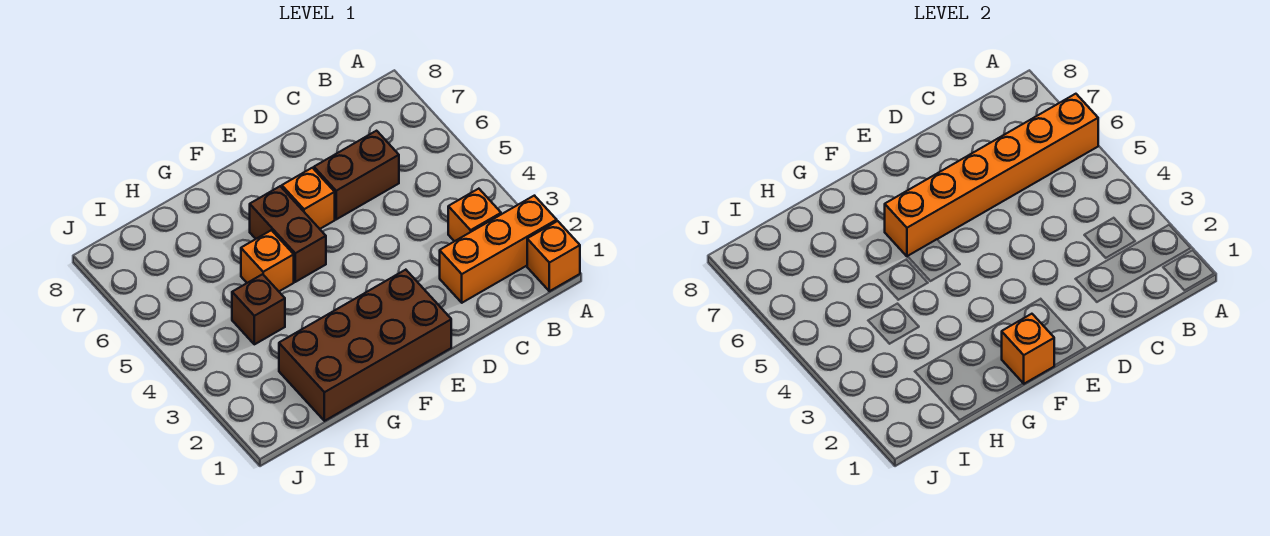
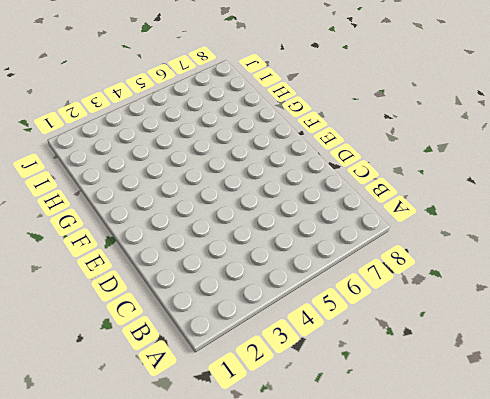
none -> orange 1x1 brick [527,221,580,291]
none -> orange 1x3 brick [440,196,557,303]

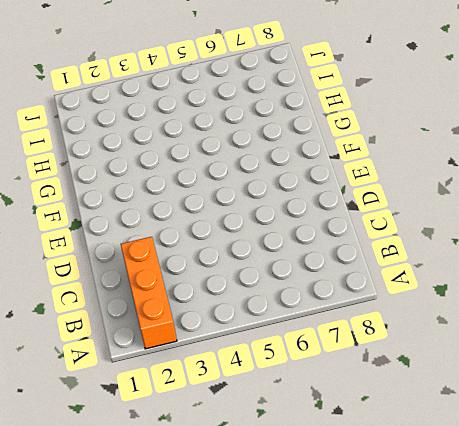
none -> orange 1x1 brick [527,221,580,291]
none -> orange 1x1 brick [448,189,501,241]

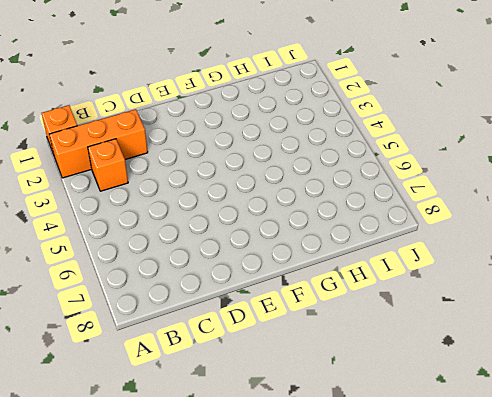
none -> brown 1x2 brick [314,131,399,219]
none -> brown 2x4 brick [279,270,451,421]

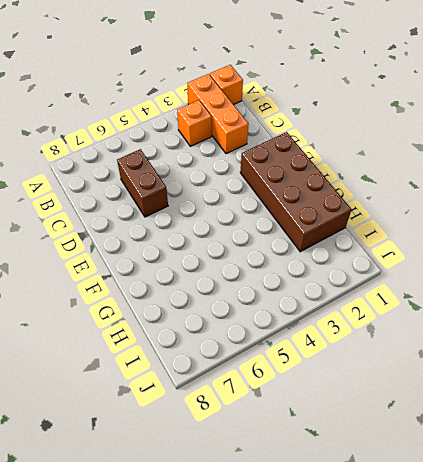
none -> orange 1x1 brick [282,168,335,229]
none -> brown 1x2 brick [250,186,326,282]

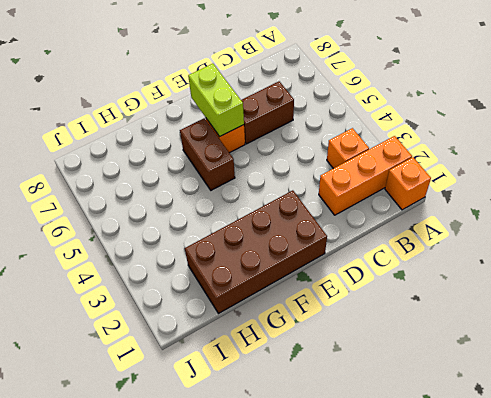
lime 1x2 brick [188,64,244,137] -> orange 1x6 brick [885,94,1098,256]
none -> orange 1x1 brick [241,230,294,291]
none -> brown 1x1 brick [232,274,285,344]

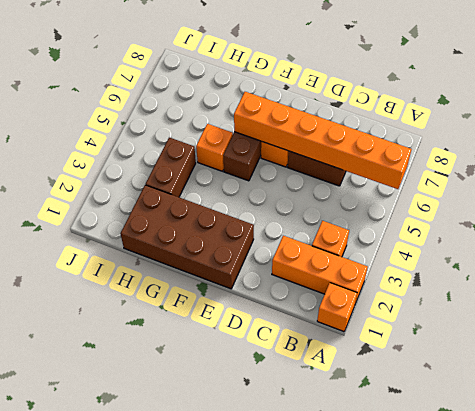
brown 1x2 brick [146,138,196,197] -> brown 1x1 brick [232,274,285,344]
none -> orange 1x1 brick [1002,314,1054,384]

